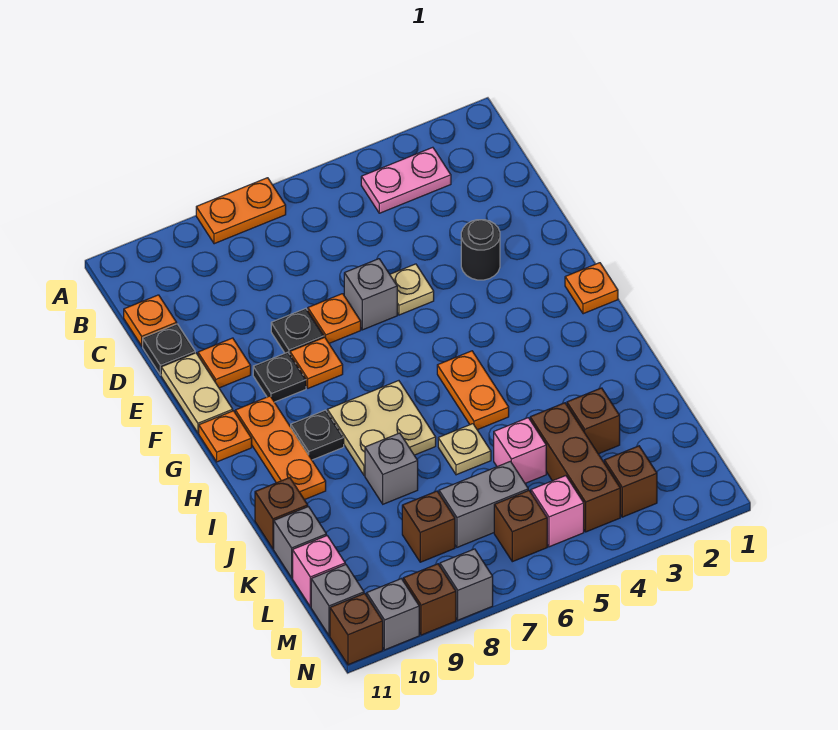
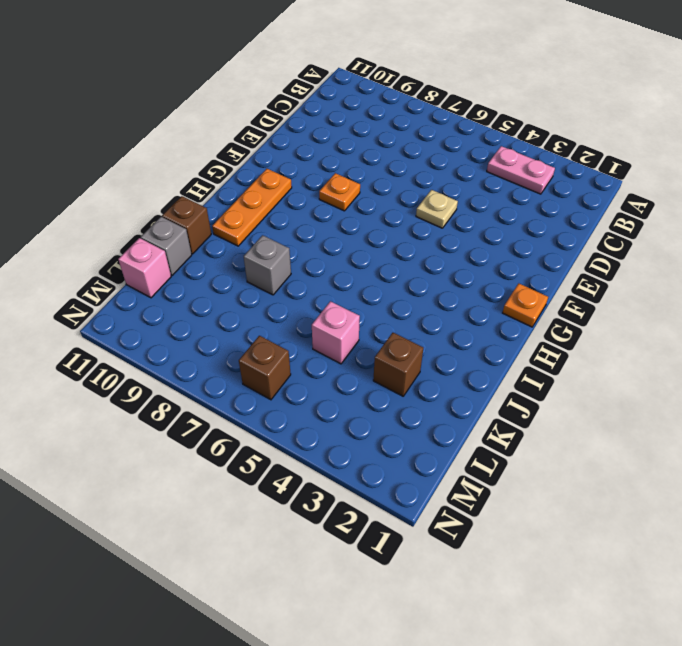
none -> orange 1x2 plate [196,178,286,244]
none -> orange 1x1 plate [124,295,177,346]
none -> black 1x1 plate [143,324,195,375]
none -> black 1x1 round brick [461,220,500,280]

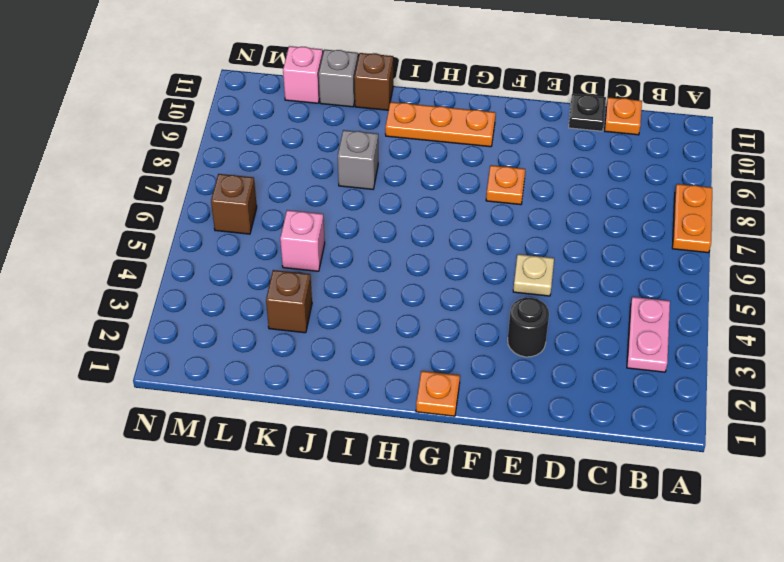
none -> grey 1x1 brick [344,259,397,330]
none -> orange 1x1 plate [308,294,361,343]
none -> black 1x1 plate [271,308,324,354]
none -> orange 1x1 plate [198,338,251,388]

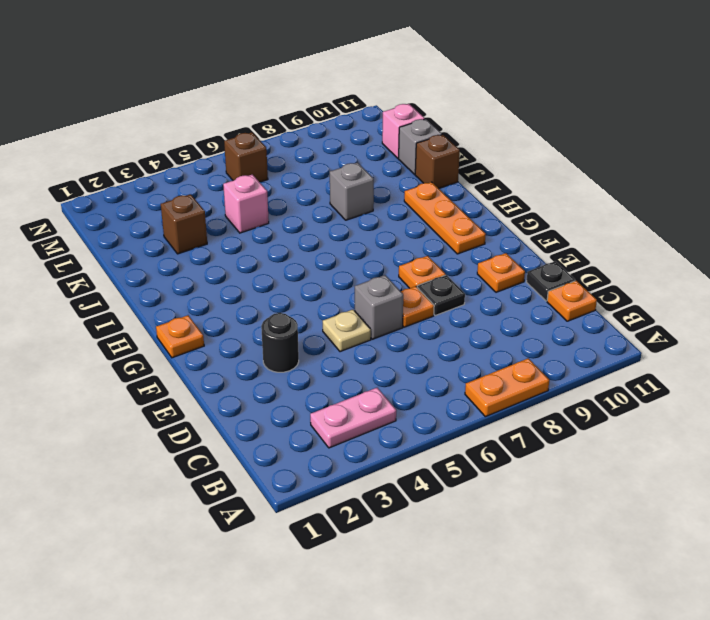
none -> tan 1x2 plate [161,353,233,433]
none -> black 1x1 plate [253,352,306,402]
none -> orange 1x1 plate [199,411,252,462]
none -> orange 1x2 plate [437,351,509,430]

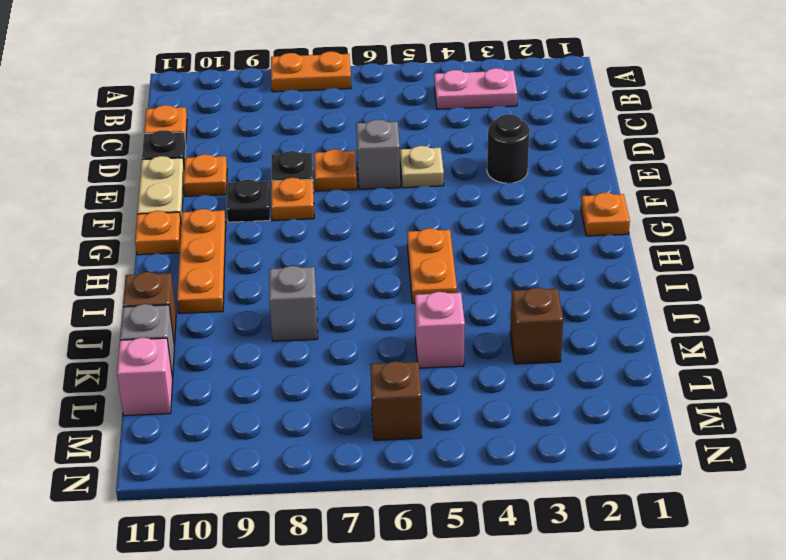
none -> tan 2x2 plate [327,381,436,475]
none -> black 1x1 plate [291,410,344,460]
none -> tan 1x1 plate [438,424,491,475]
none -> brown 1x3 brick [530,403,620,532]

